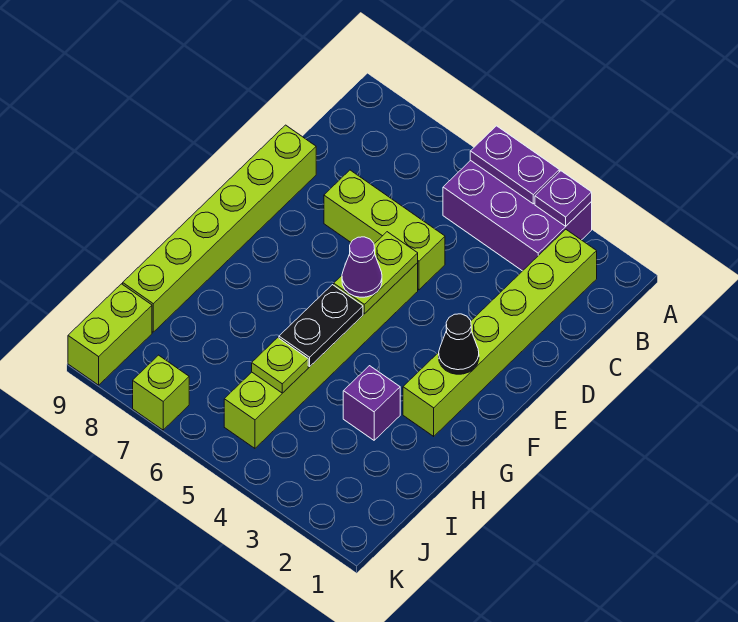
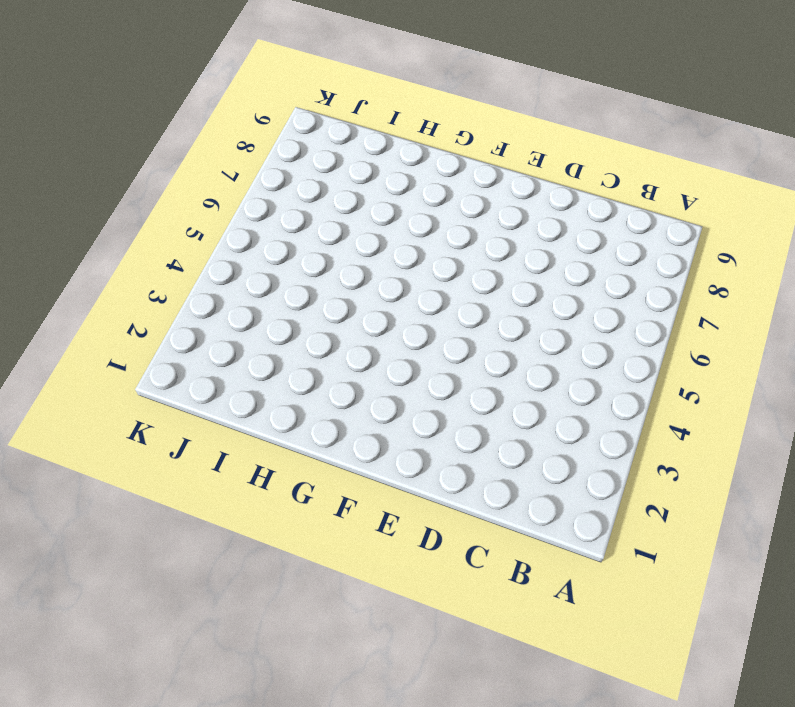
none -> purple 2x3 brick [443,161,592,271]
none -> lime 1x6 brick [403,230,597,436]
none -> lime 1x3 brick [324,170,445,290]

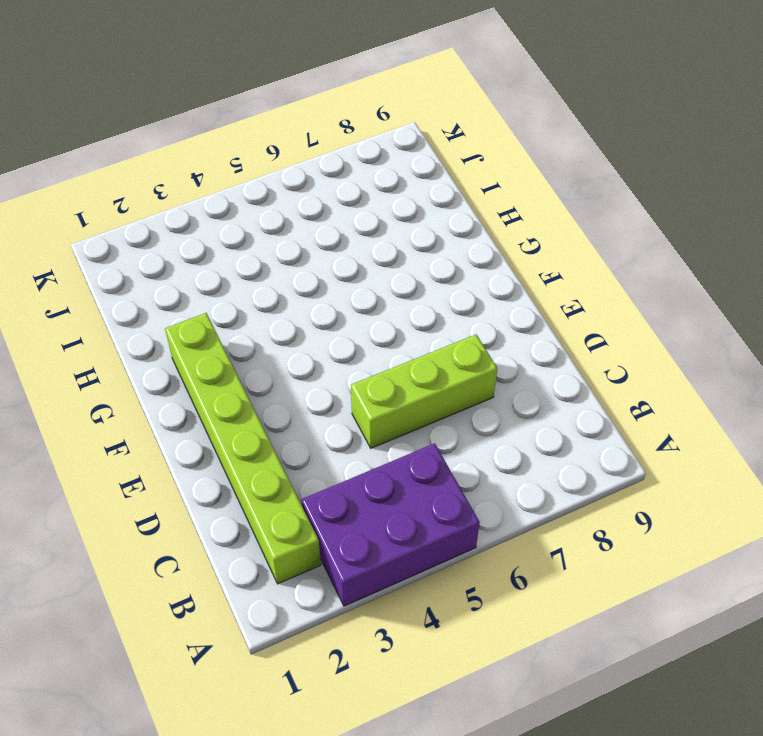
none -> lime 1x6 brick [123,125,316,332]
none -> lime 1x6 brick [224,263,418,448]
none -> purple 1x1 brick [343,366,400,440]

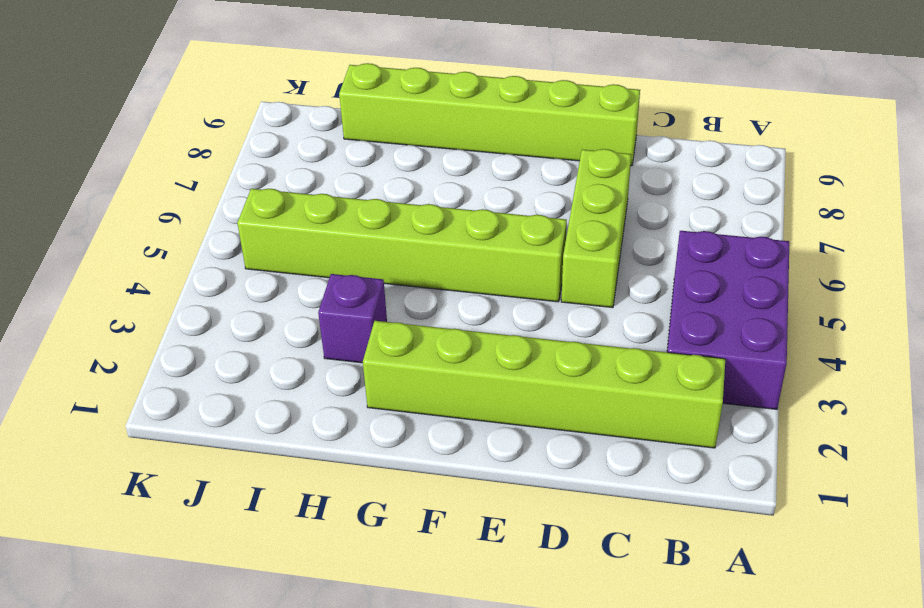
none -> lime 1x2 brick [68,284,152,385]
none -> lime 1x1 brick [133,355,189,430]
none -> purple 1x1 plate [535,171,592,226]

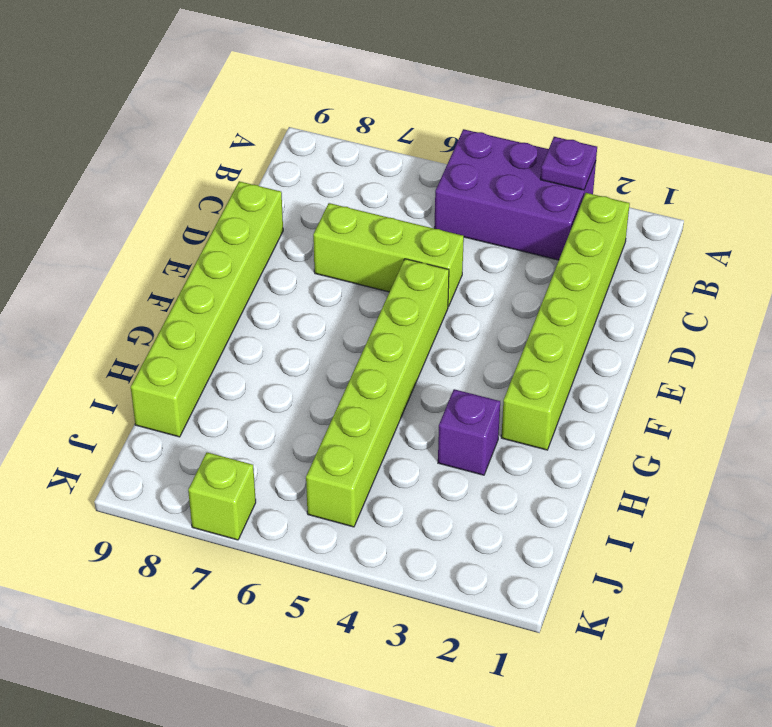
none -> lime 1x2 brick [68,284,152,385]
none -> purple 1x2 plate [470,126,559,204]
none -> lime 1x2 plate [334,232,418,314]

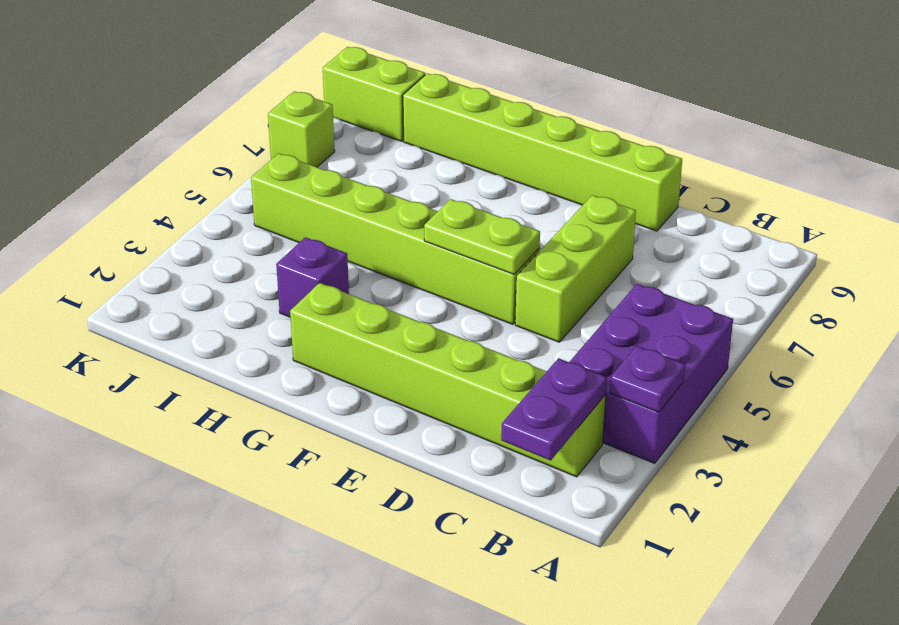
purple 1x2 plate [501,358,607,461] -> purple 1x2 plate moved to [470,126,559,204]
none -> black 1x1 cone [439,314,479,374]
none -> black 1x2 plate [279,285,363,366]
none -> lime 1x1 plate [252,338,308,393]

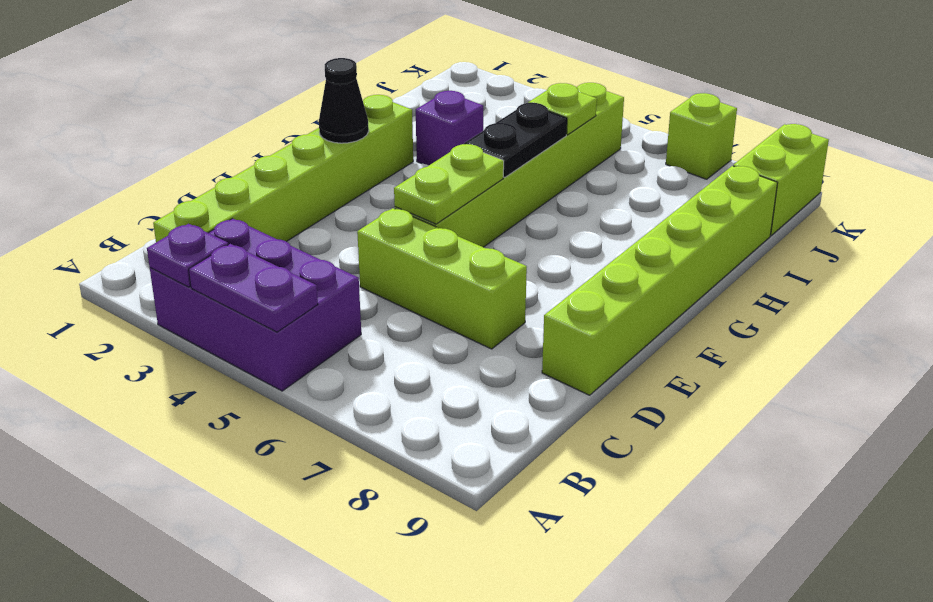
none -> purple 1x1 cone [342,237,382,297]

